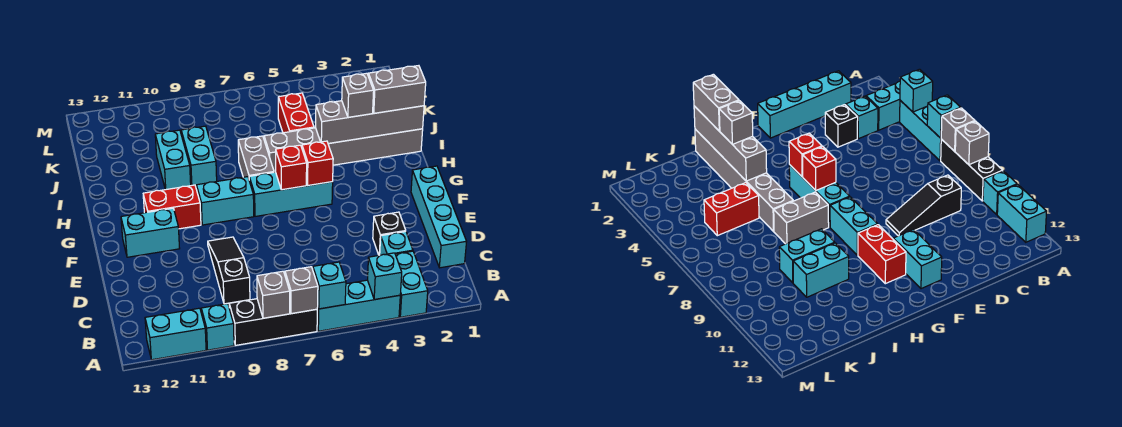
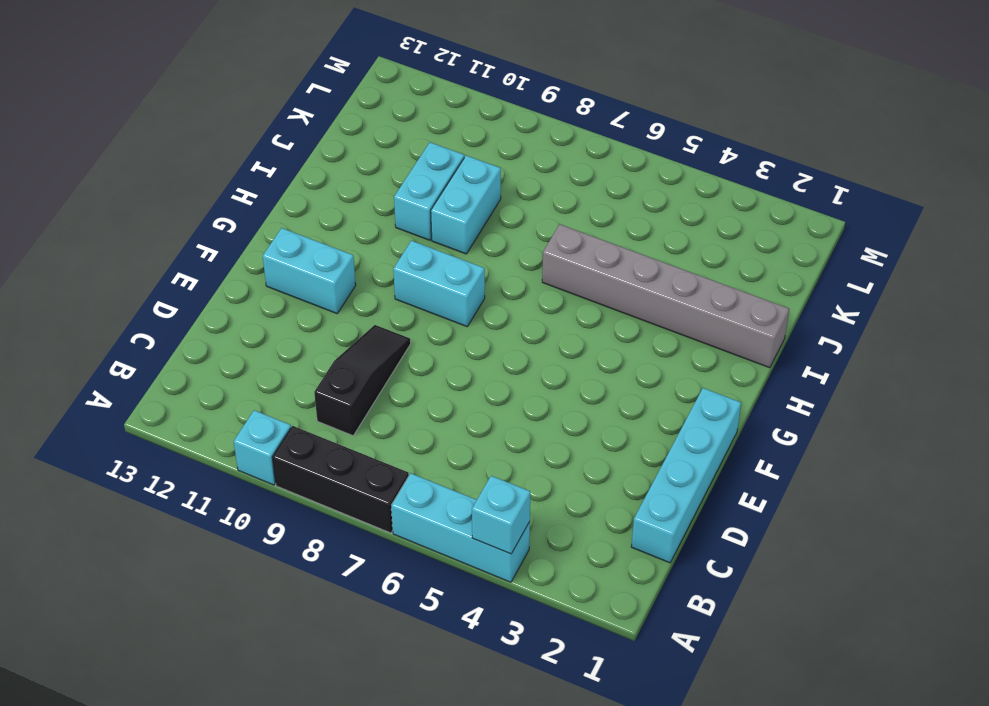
none -> cyan 1x2 brick [395,251,428,317]
none -> cyan 1x2 brick [145,308,206,360]
none -> cyan 1x1 brick [380,232,413,255]

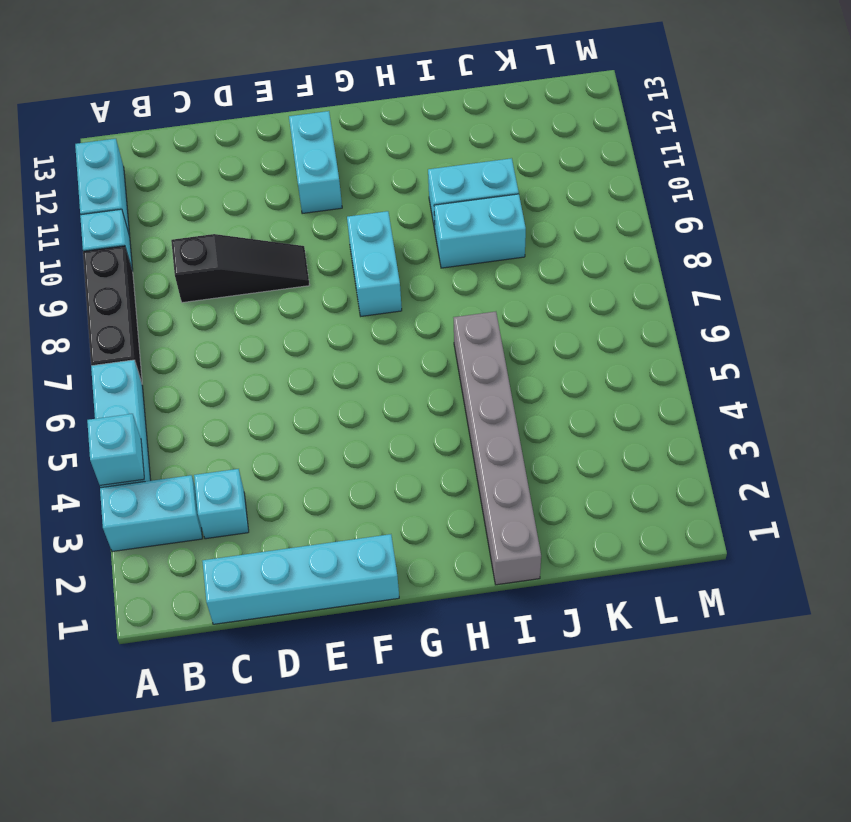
none -> black 1x1 brick [373,212,406,255]
none -> cyan 1x3 brick [249,172,333,216]
none -> red 1x2 brick [143,185,201,229]

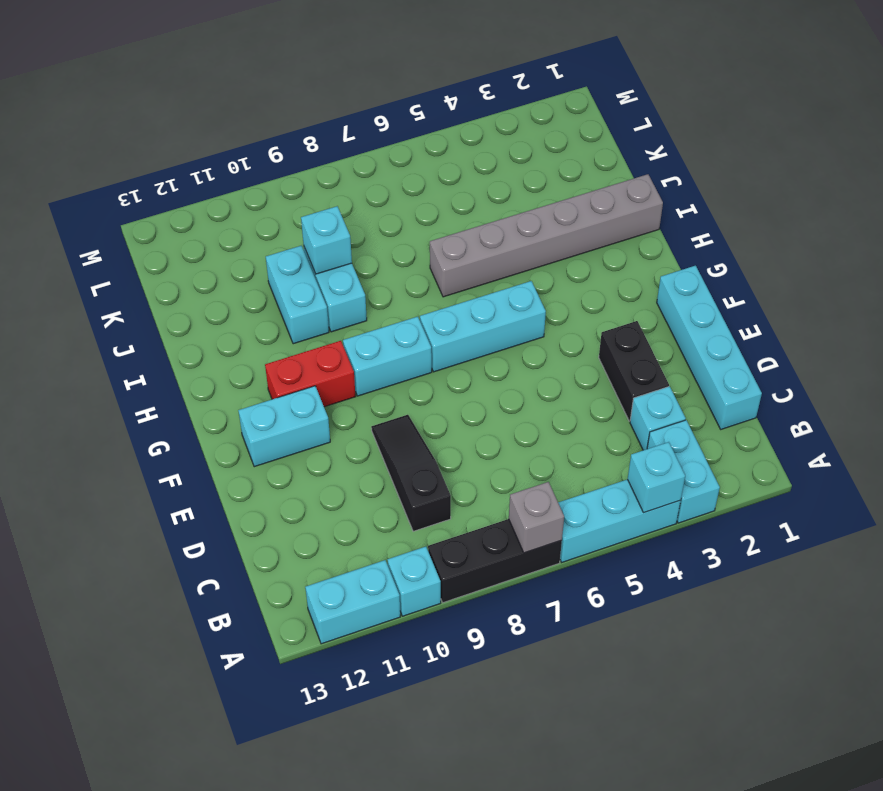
black 1x2 brick [599,321,669,421] -> black 1x1 brick [373,212,406,255]
cyan 1x1 brick [301,206,352,274] -> cyan 1x1 brick moved to [313,262,346,309]
none -> grey 1x2 brick [238,136,274,178]
none -> red 1x2 brick [278,93,314,133]
none -> grey 1x1 brick [257,271,290,318]

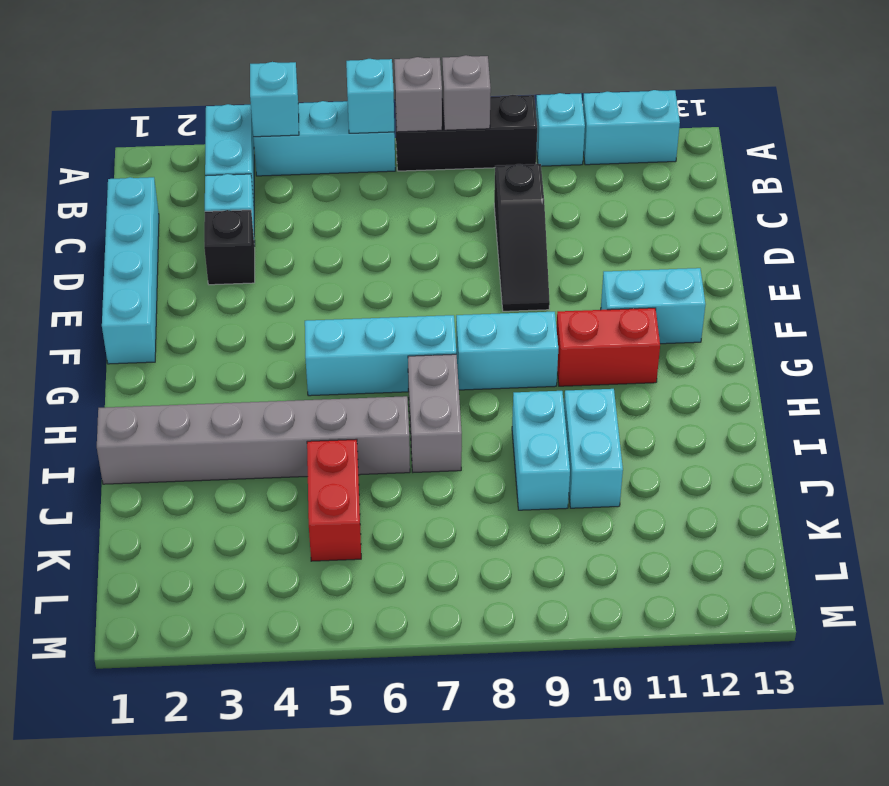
none -> red 1x1 brick [302,141,333,185]
none -> red 1x1 brick [276,145,307,190]
none -> grey 1x4 brick [316,101,424,144]

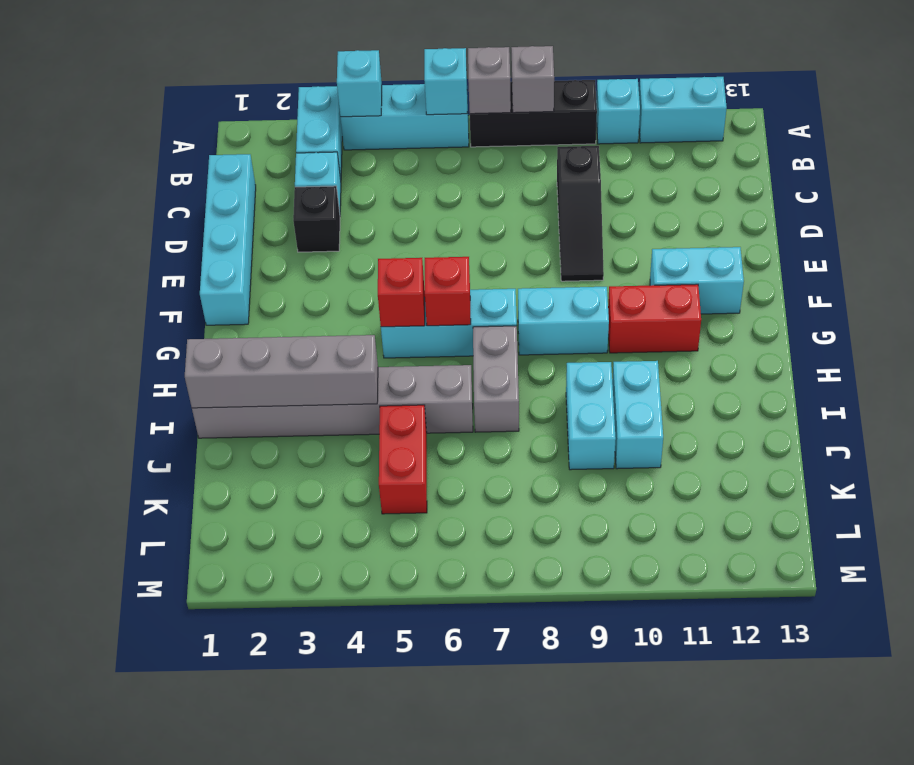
none -> grey 1x2 brick [368,66,426,113]
none -> grey 1x1 brick [342,73,374,117]

